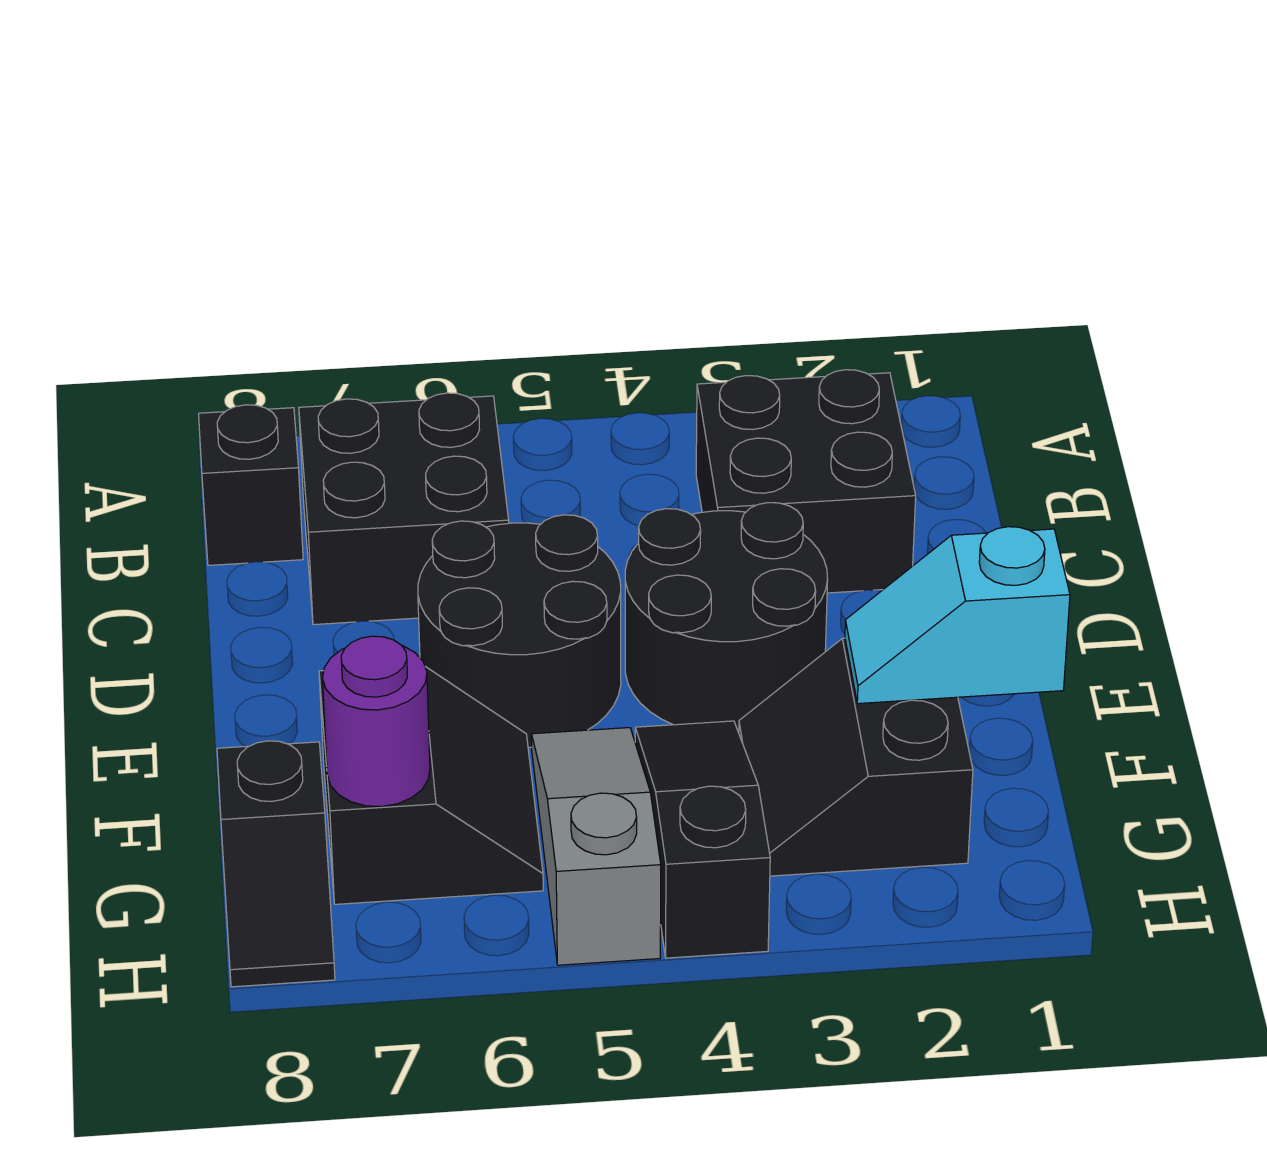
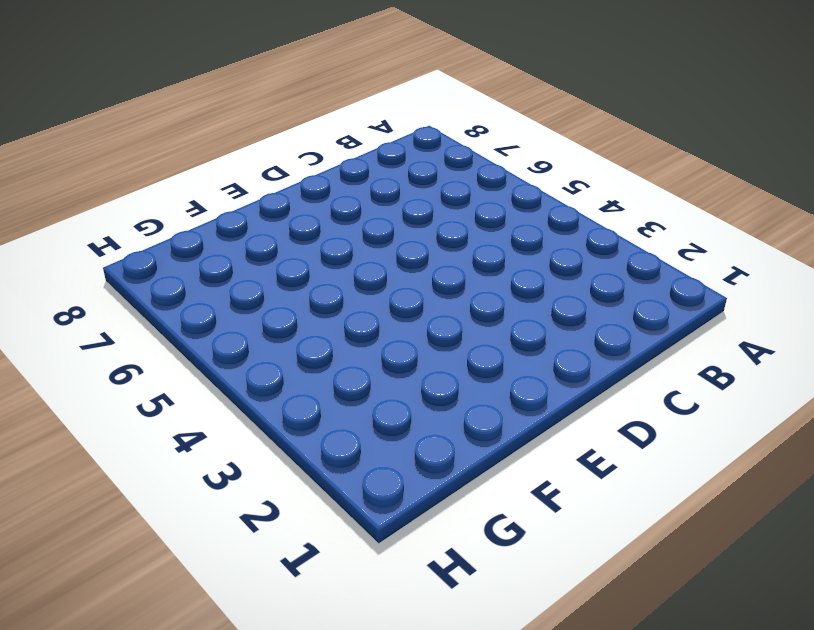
none -> black 2x2 brick [696,370,916,593]
none -> black 2x2 brick [299,393,509,625]
none -> black 1x1 brick [199,405,303,565]

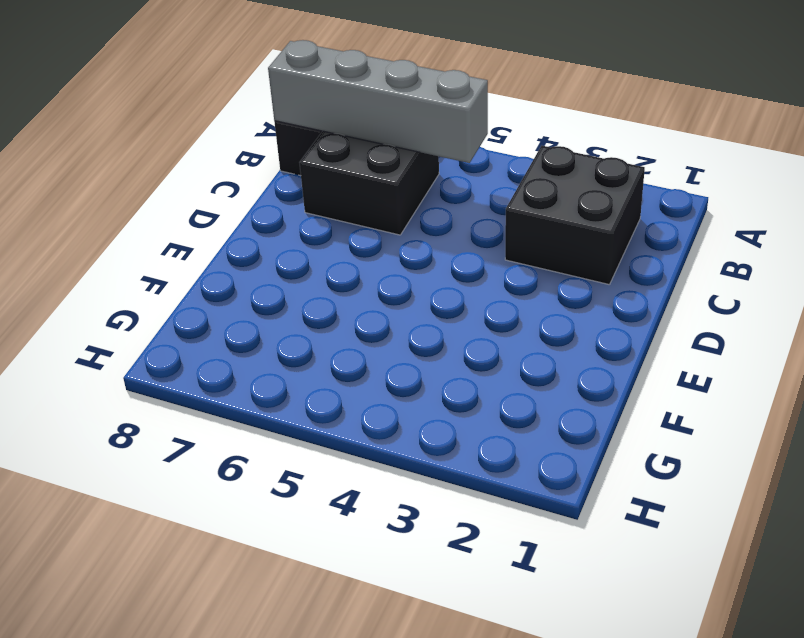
grey 1x4 brick [268,40,488,163] -> none
none -> black 2x2 round brick [625,503,828,732]
none -> black 2x2 round brick [418,515,621,748]
none -> black 2x2 slope [739,638,973,876]

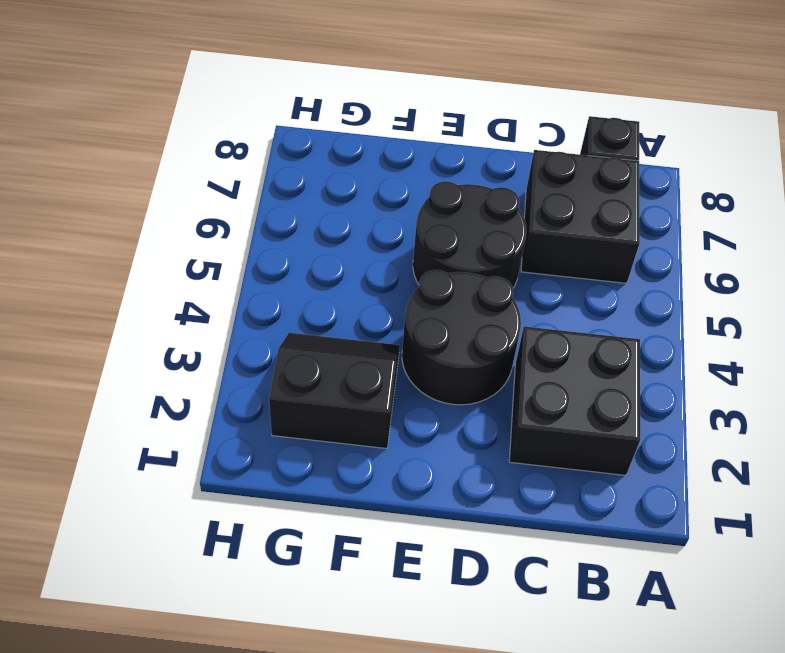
none -> black 1x3 slope [635,721,770,958]
none -> grey 1x3 slope [532,728,661,965]
none -> black 2x2 slope [319,667,543,904]

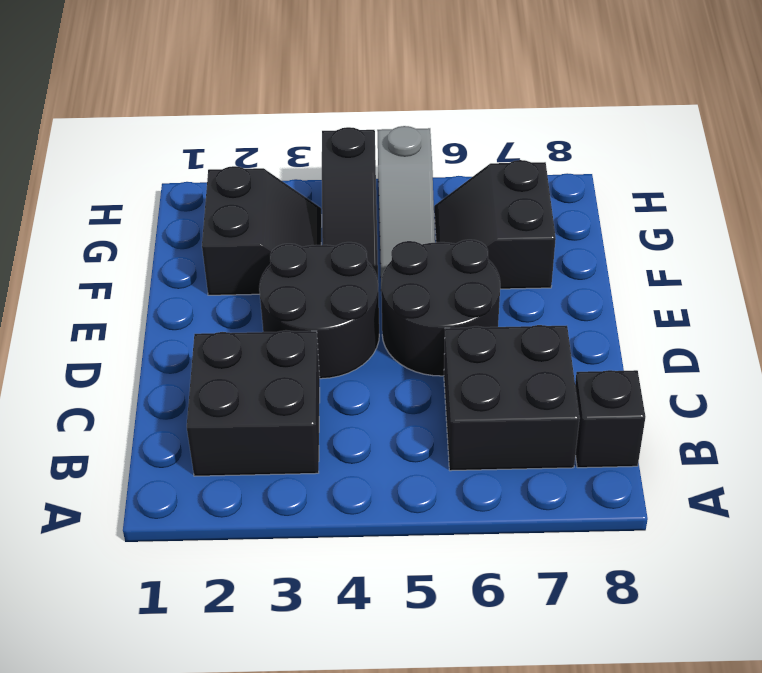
none -> black 1x2 slope [217,741,335,987]
none -> cyan 1x2 slope [845,527,1070,704]
none -> purple 1x1 round brick [322,636,430,807]

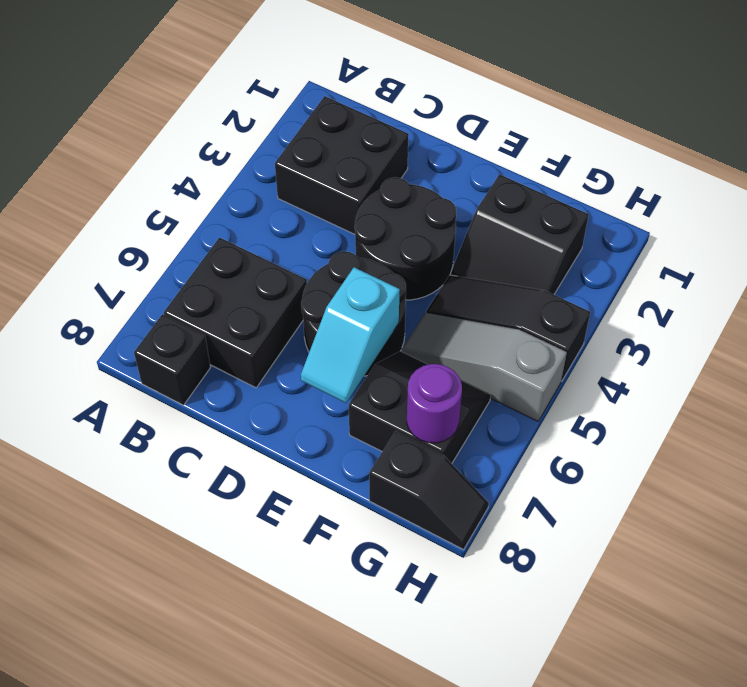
cyan 1x2 slope [301,267,400,403] -> cyan 1x2 slope moved to [845,527,1070,704]

